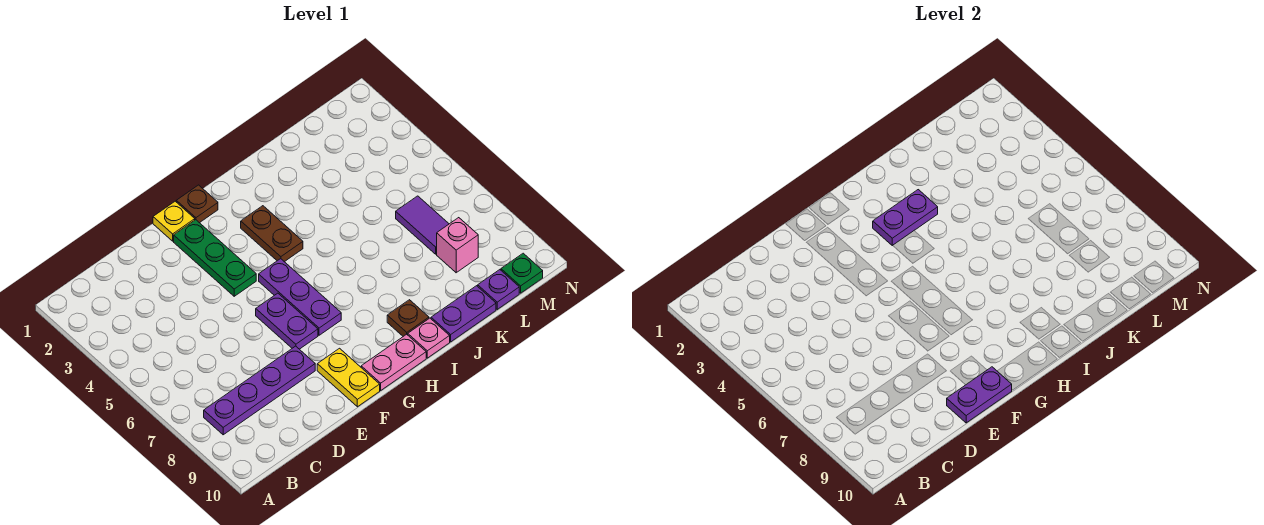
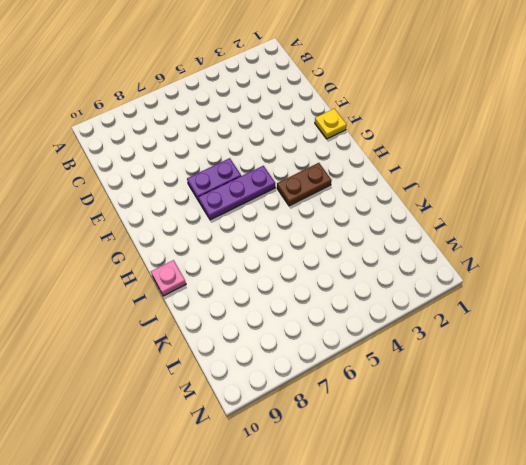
none -> purple 1x4 plate [204,346,315,435]
none -> green 1x3 plate [174,220,256,296]
none -> yellow 1x2 plate [317,348,380,407]

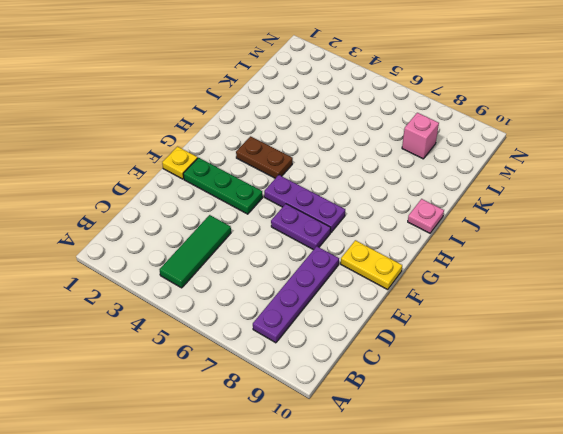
green 1x3 tile [160,215,231,288] -> none
none -> brown 1x1 plate [176,185,218,223]
none -> pink 1x2 plate [361,334,426,390]
none -> brown 1x1 plate [387,300,429,336]

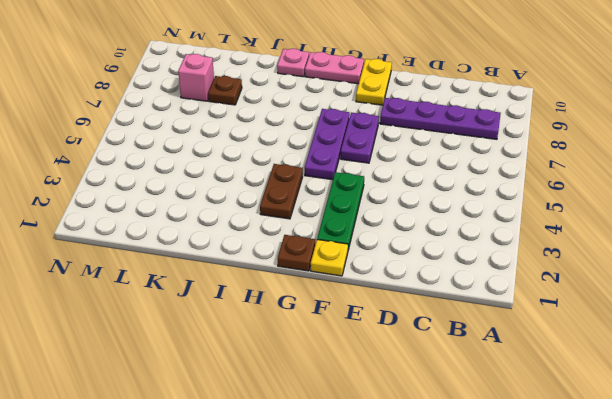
brown 1x1 plate [208,76,242,105] -> brown 1x1 plate moved to [387,300,429,336]
none -> purple 1x2 plate [431,286,496,342]
none -> purple 1x2 tile [396,196,449,254]
none -> purple 1x1 plate [478,270,519,309]

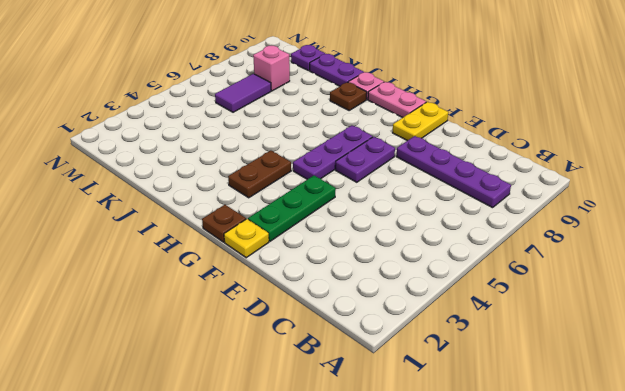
none -> green 1x1 plate [501,253,543,293]
none -> purple 1x2 plate [947,367,1012,423]
none -> purple 1x2 plate [873,190,938,246]

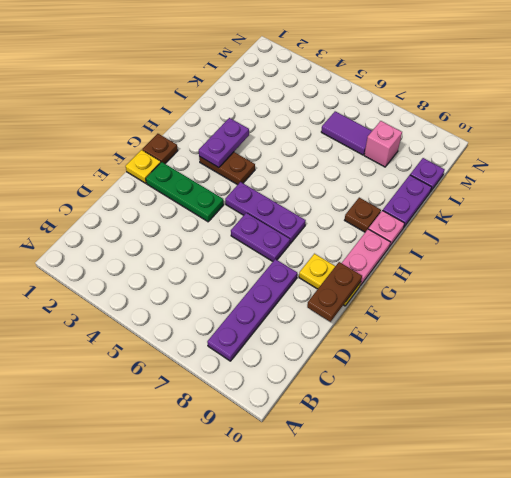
brown 1x2 plate [307,262,362,322] -> purple 1x2 plate [947,367,1012,423]
none -> green 1x1 plate [501,253,543,293]

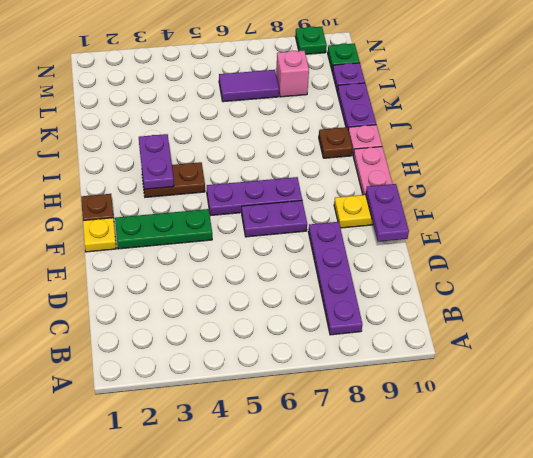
green 1x1 plate [295,26,327,54] -> none

